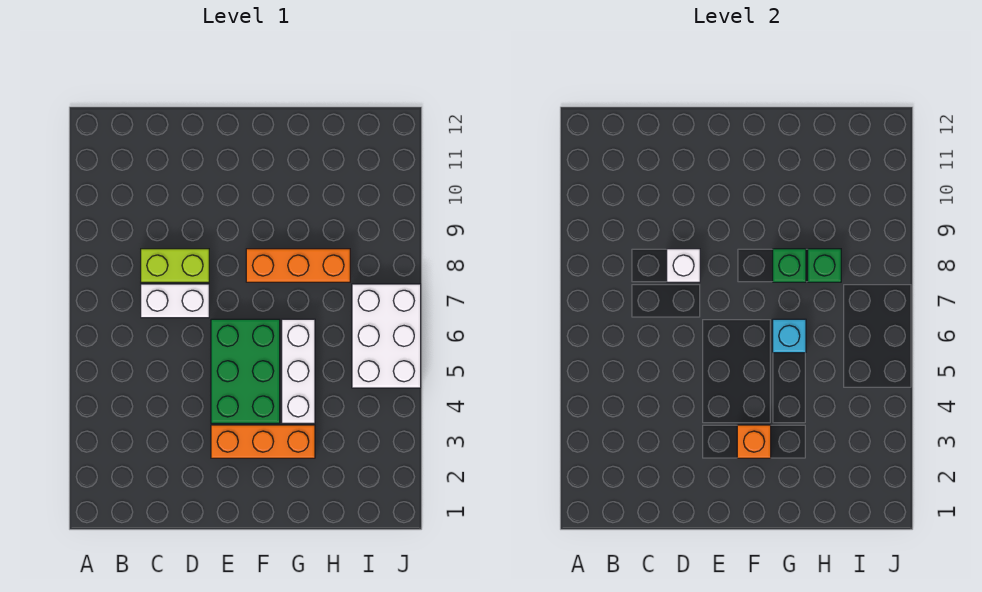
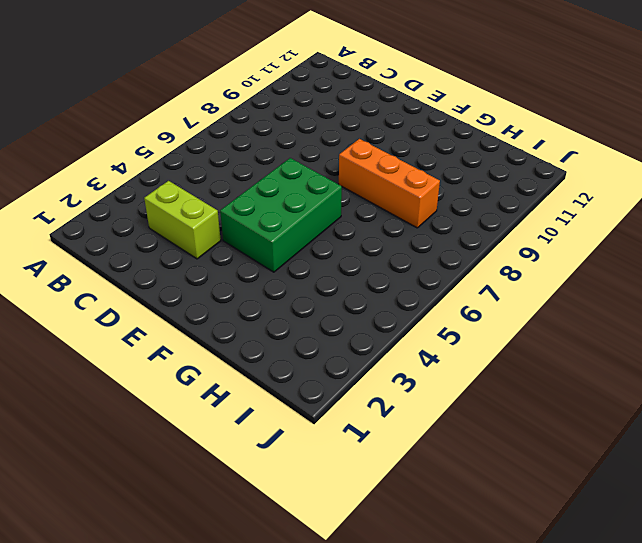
lime 1x2 brick [144,181,221,259] -> lime 1x2 brick moved to [141,249,209,282]
none -> white 1x2 brick [141,284,209,318]
none -> orange 1x3 brick [211,425,315,458]
none -> white 1x3 brick [282,319,315,423]

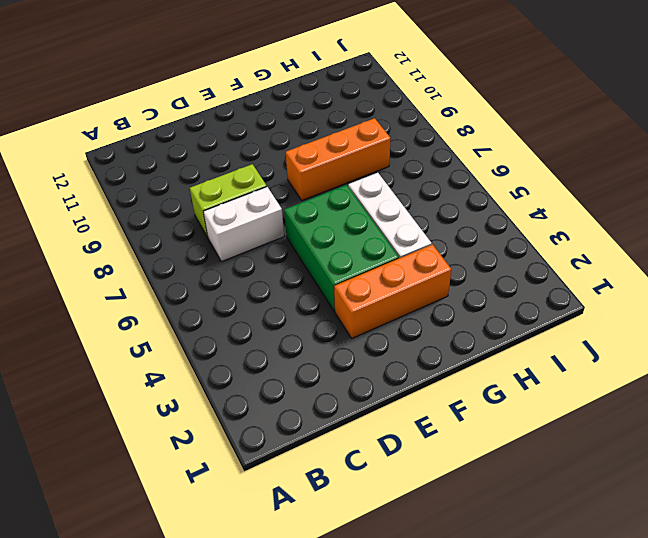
none -> white 2x3 brick [352,284,421,388]
none -> white 1x1 brick [667,249,700,282]
none -> orange 1x1 brick [737,425,771,458]

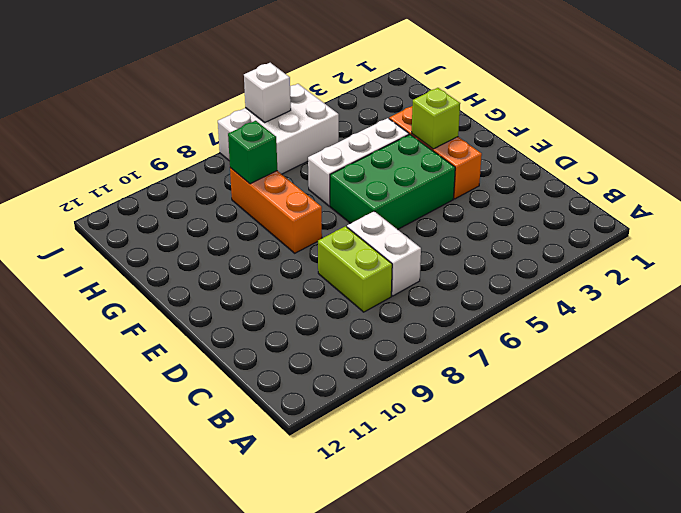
lime 1x1 brick [412,88,460,149] -> orange 1x1 brick [737,425,771,458]
white 1x1 brick [244,63,291,122] -> white 1x1 brick moved to [667,249,700,282]
none -> cyan 1x1 brick [773,319,806,353]
none -> green 1x1 brick [773,249,806,282]

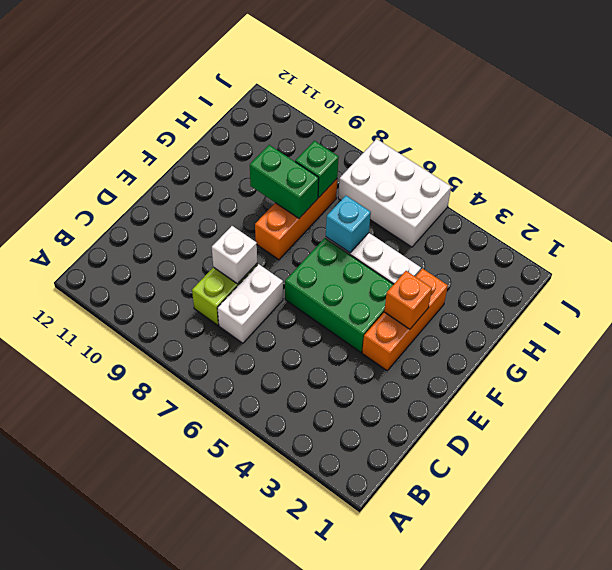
green 1x2 brick [250,145,319,218] -> green 1x1 brick [773,249,806,282]

